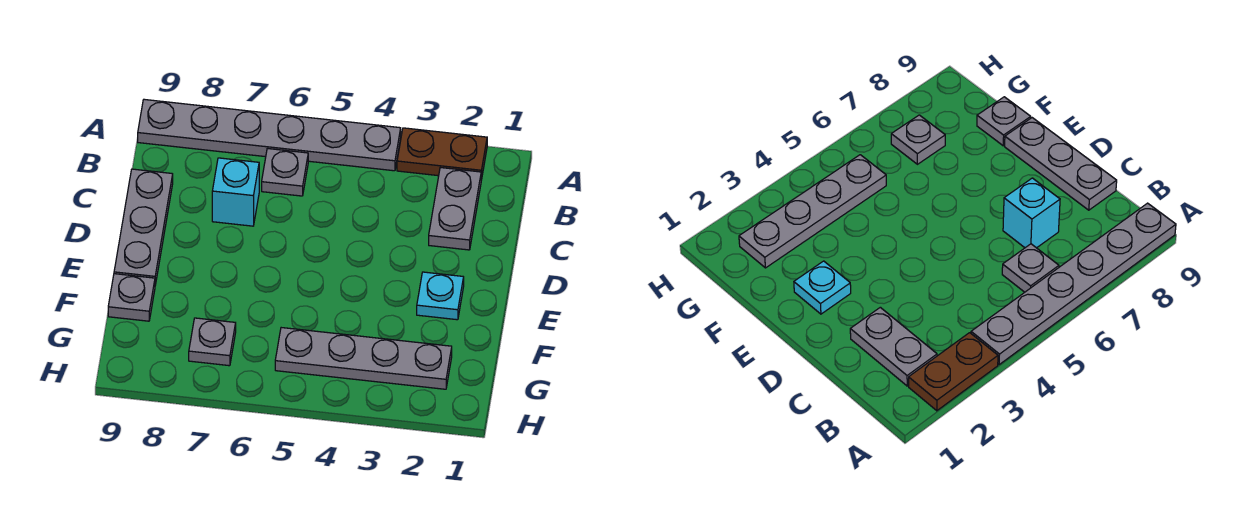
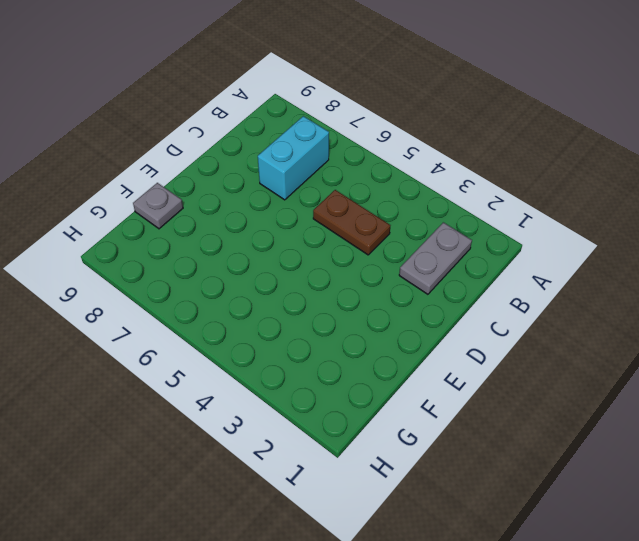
cyan 1x2 brick [258,116,329,200] -> cyan 1x1 brick [212,158,259,226]
brown 1x2 plate [313,190,390,255] -> brown 1x2 plate moved to [397,128,487,180]
none -> grey 1x6 plate [138,99,401,171]
none -> grey 1x1 plate [262,148,308,196]

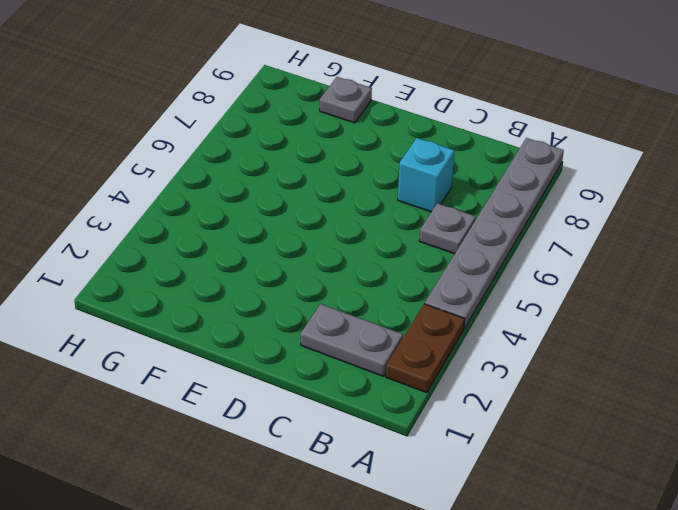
none -> grey 1x3 plate [114,169,173,285]
none -> cyan 1x1 plate [417,272,464,320]

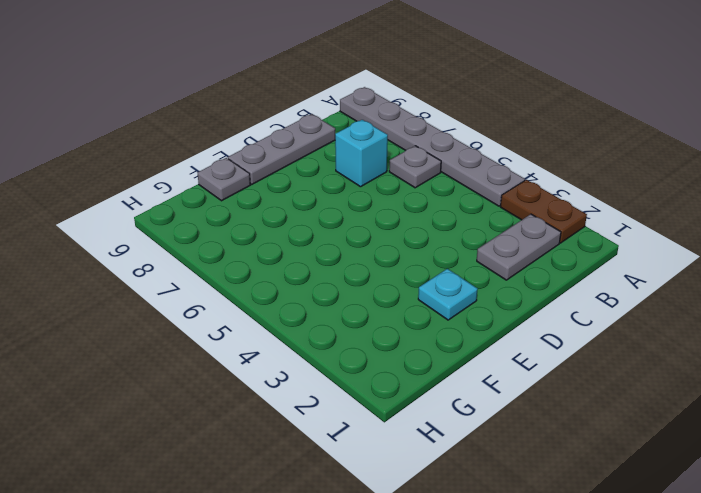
none -> grey 1x4 plate [275,328,452,389]
none -> grey 1x1 plate [189,318,236,366]

